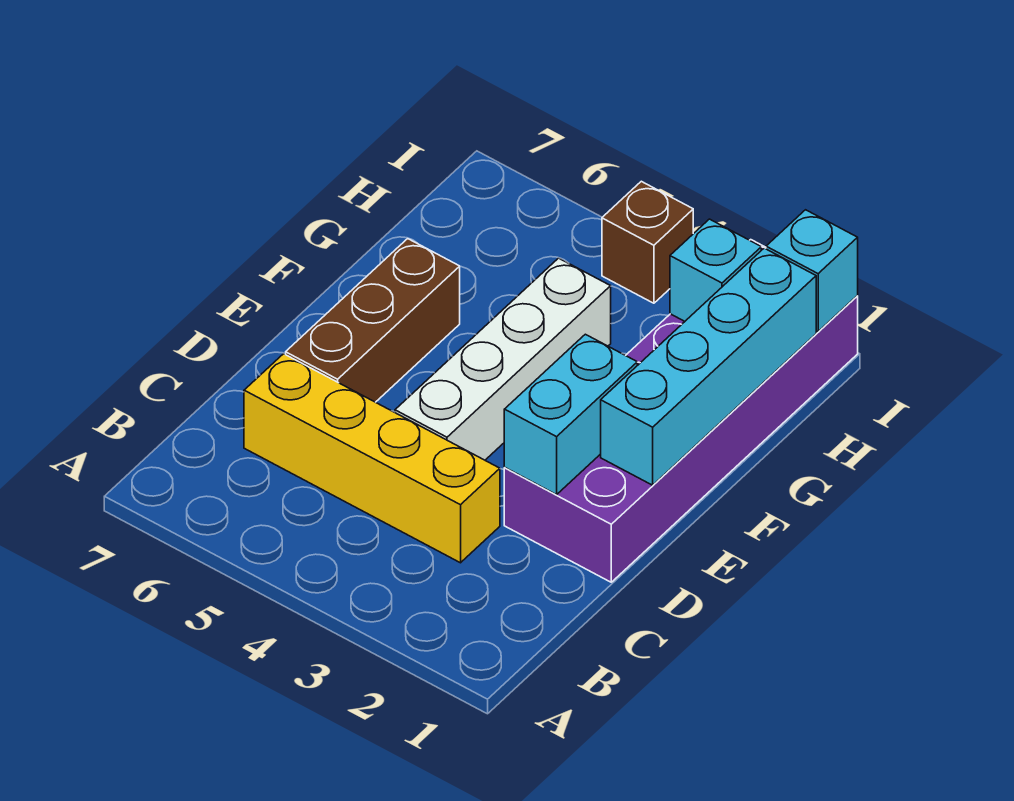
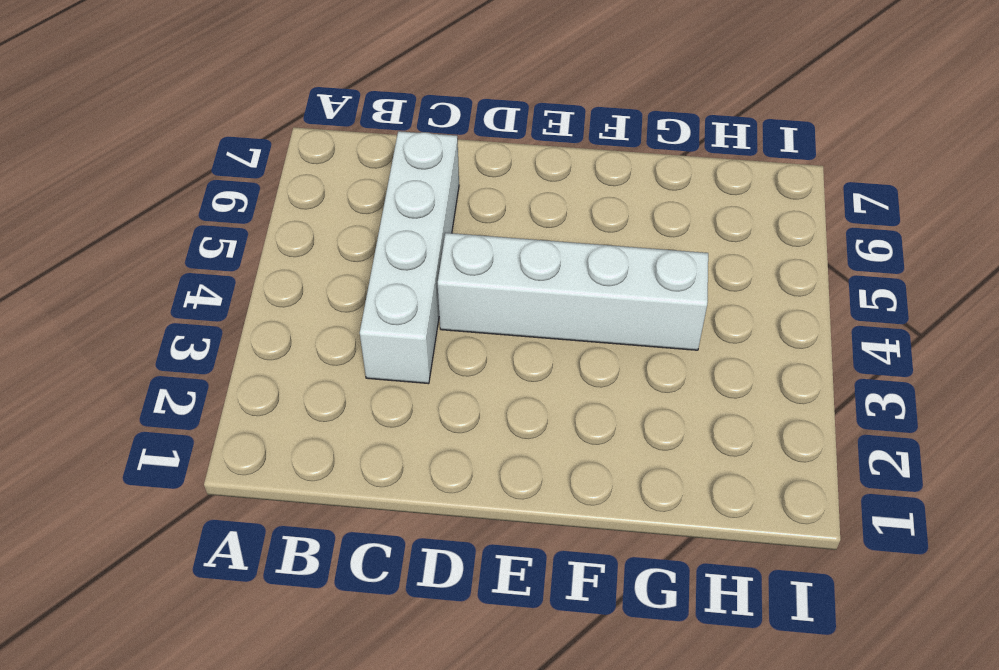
white 1x4 brick [360,131,459,384] -> yellow 1x4 brick [244,354,500,563]
none -> purple 2x6 brick [504,240,858,582]
none -> brown 1x3 brick [286,239,460,402]

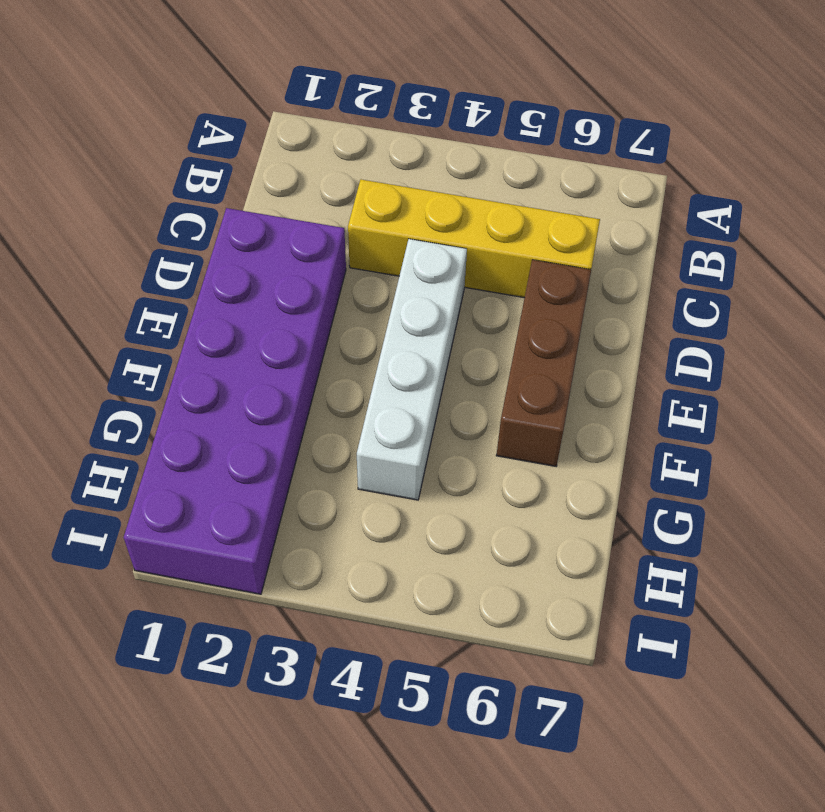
none -> brown 1x1 brick [602,181,693,303]
none -> cyan 1x2 brick [504,334,637,495]

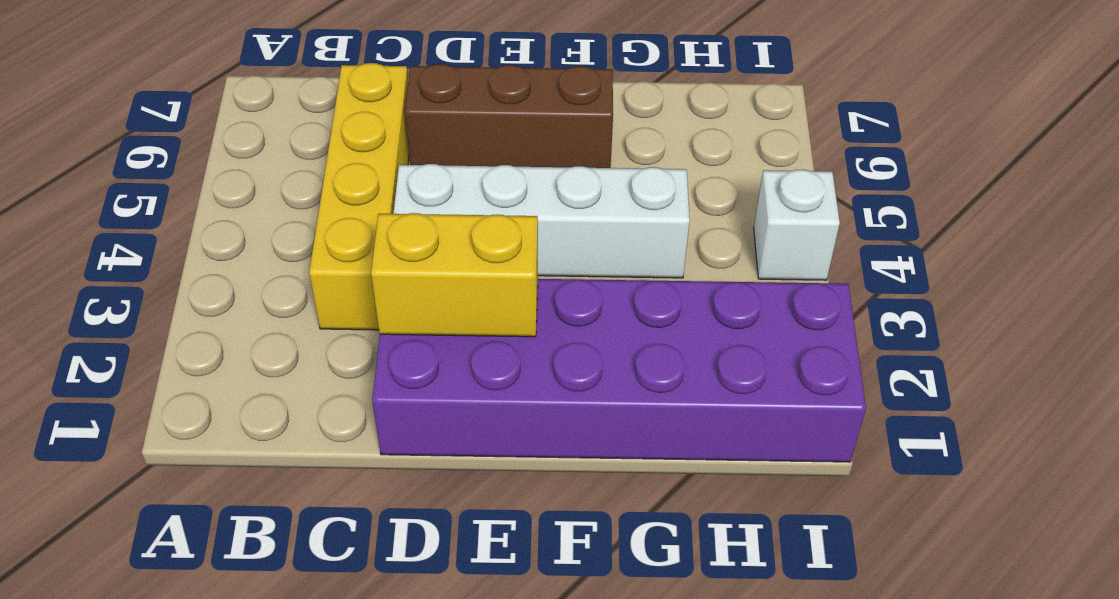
yellow 1x2 brick [371,213,538,337] -> cyan 1x2 brick [504,334,637,495]
white 1x1 brick [754,170,840,280] -> brown 1x1 brick [602,181,693,303]
none -> cyan 1x4 brick [601,248,816,485]
none -> cyan 1x1 brick [670,219,761,321]

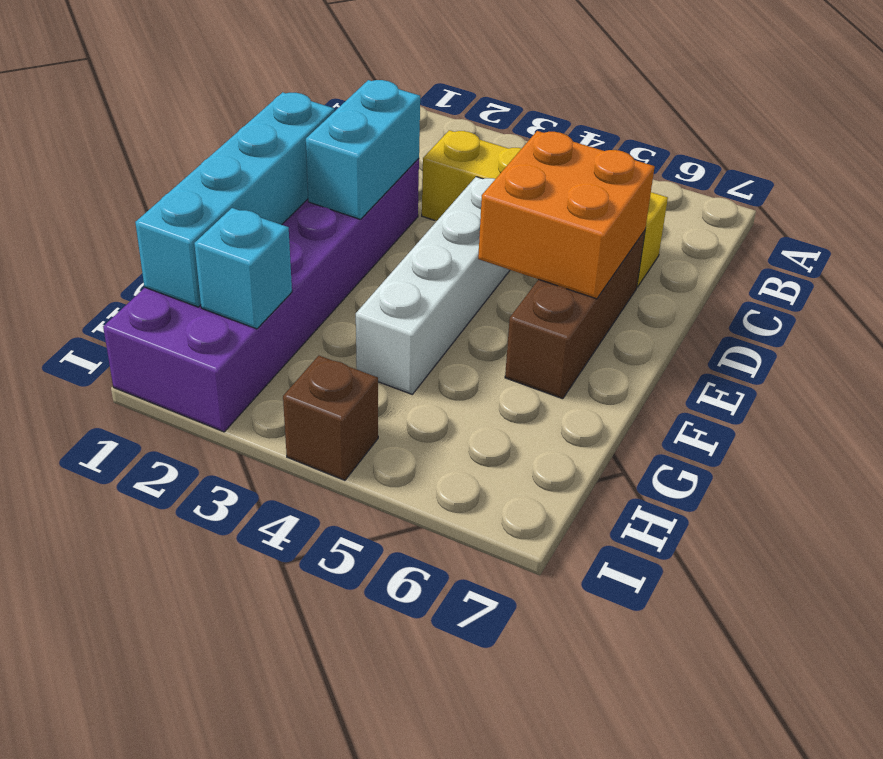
orange 2x2 brick [478,131,655,299] -> none
none -> cyan 1x1 brick [766,210,858,332]

